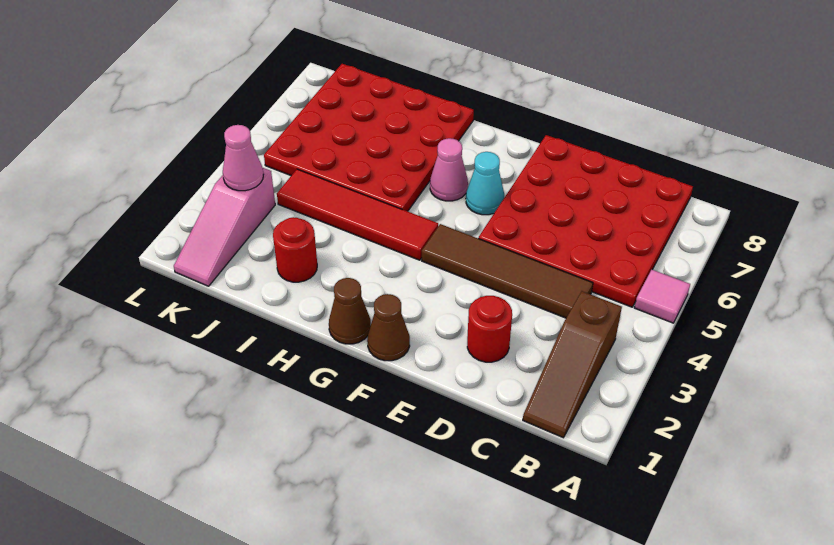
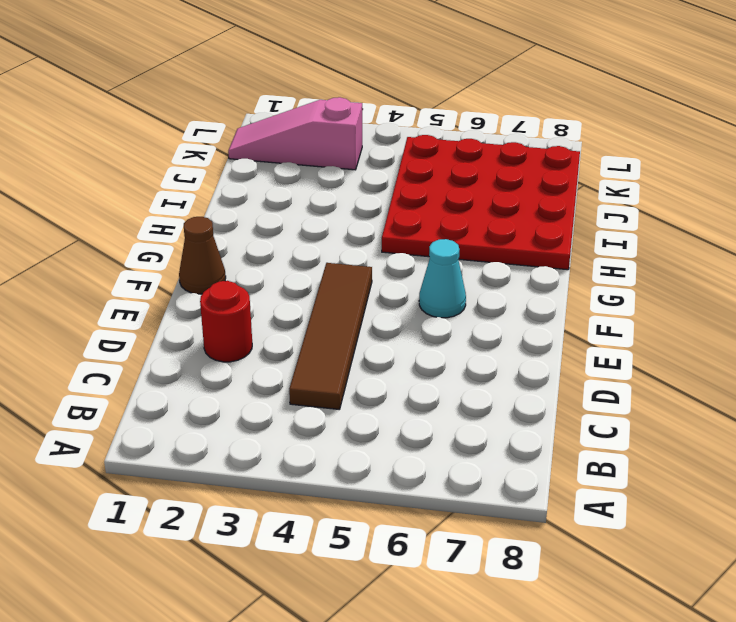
none -> pink 1x1 tile [635,270,690,323]
none -> brown 1x3 slope [523,291,622,438]
none -> red 4x4 plate [478,135,693,307]

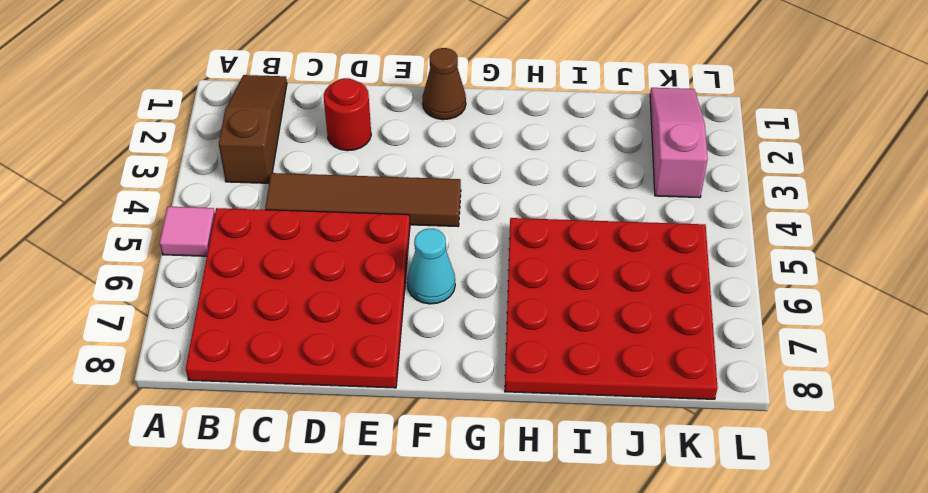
none -> brown 1x1 cone [329,278,371,344]
none -> red 1x4 tile [277,169,438,260]
none -> pink 1x1 cone [430,138,468,201]

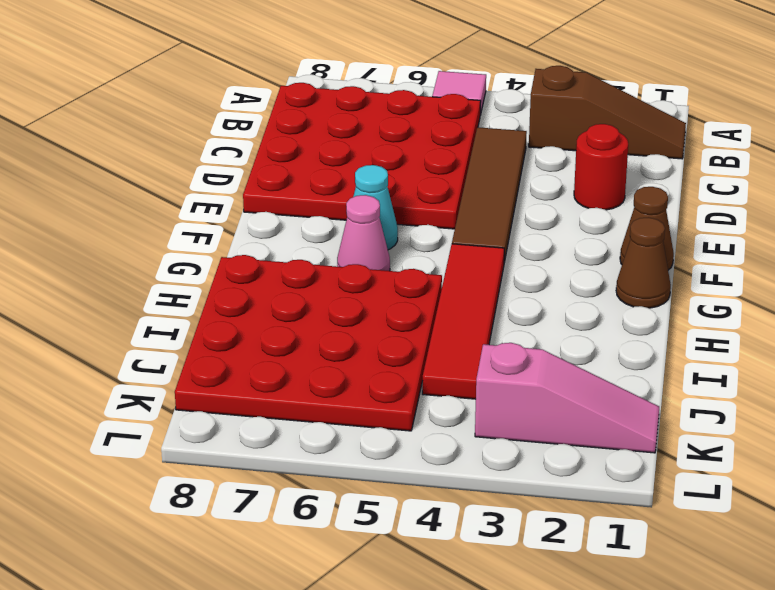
none -> red 1x1 round brick [273,217,317,282]
none -> pink 1x1 cone [223,125,263,191]

